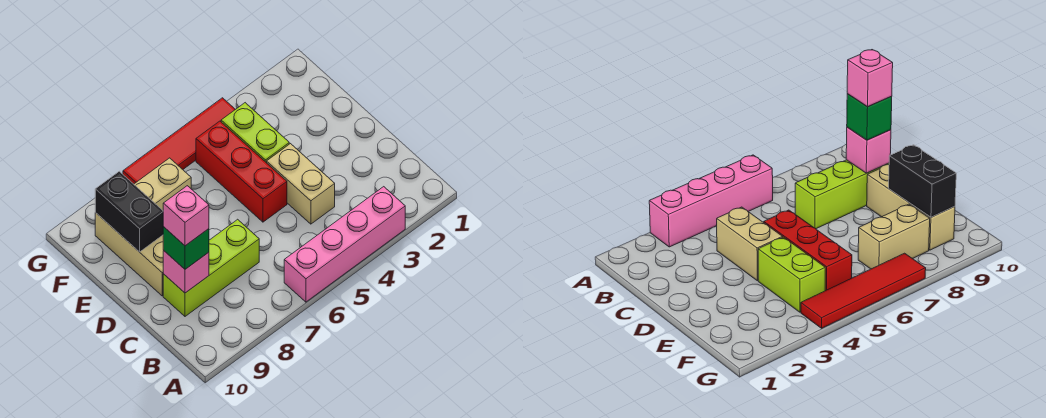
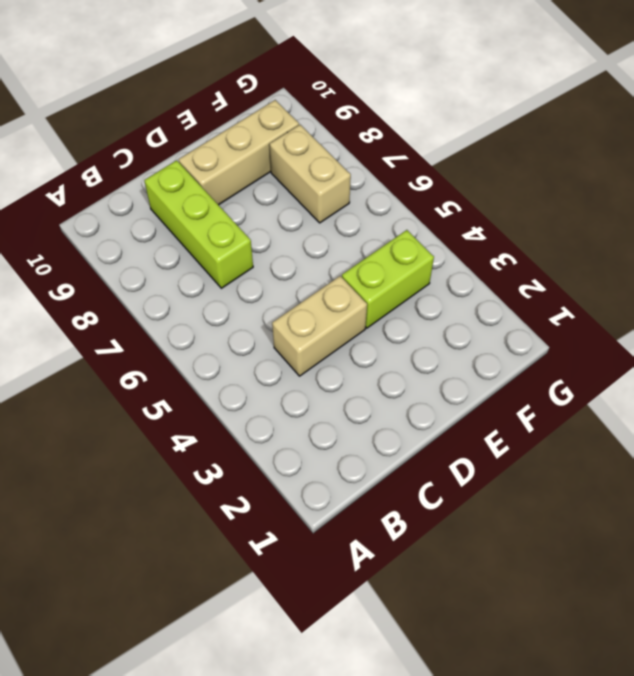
none -> pink 1x4 brick [284,187,405,302]
none -> red 1x3 brick [196,121,287,222]
none -> red 1x4 tile [123,98,235,184]

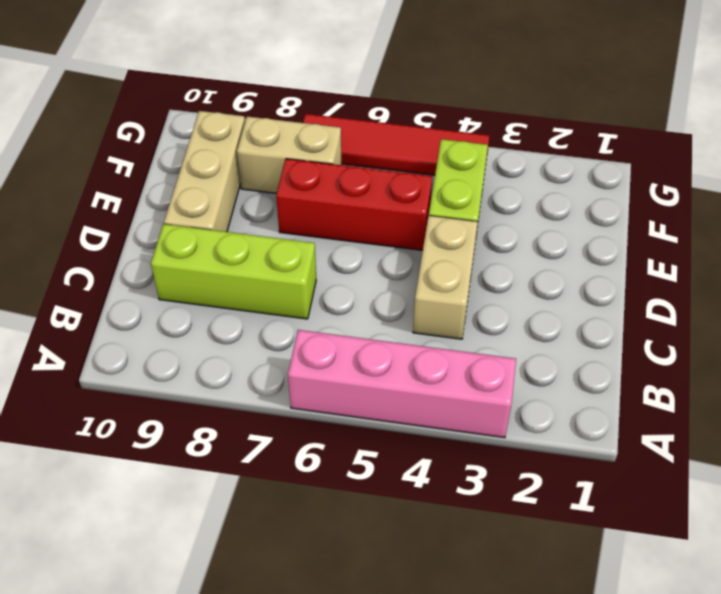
red 1x3 brick [276,159,432,250] -> red 1x3 brick turned to [196,121,287,222]
none -> pink 1x1 brick [163,251,209,293]
none -> black 1x2 brick [95,171,163,252]
none -> green 1x1 brick [163,227,209,269]

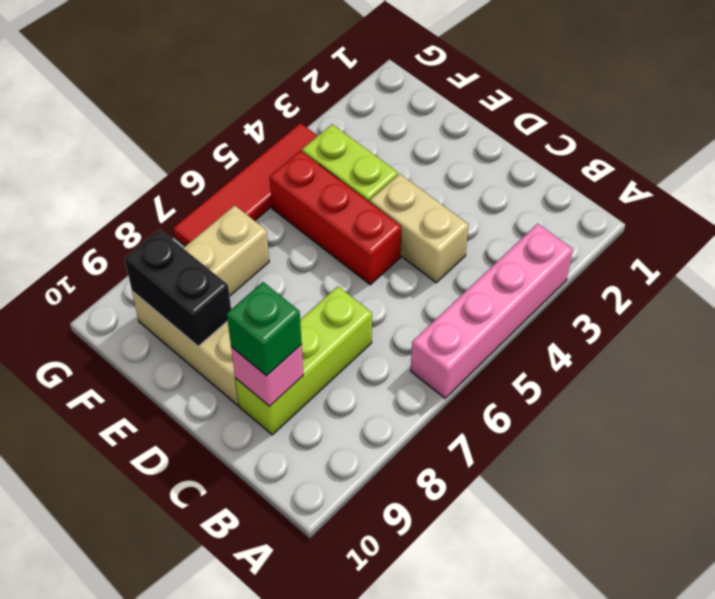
none -> pink 1x1 brick [163,186,209,246]

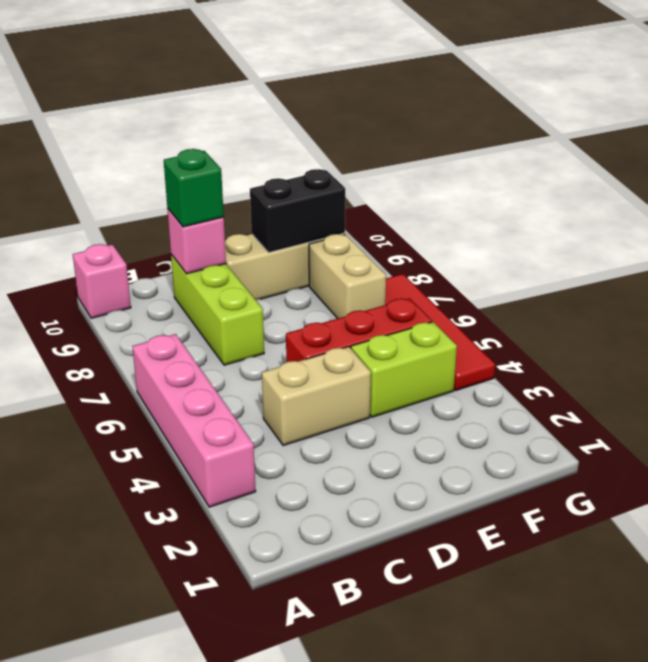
pink 1x1 brick [73,244,131,318] -> pink 1x1 brick moved to [163,186,209,246]

